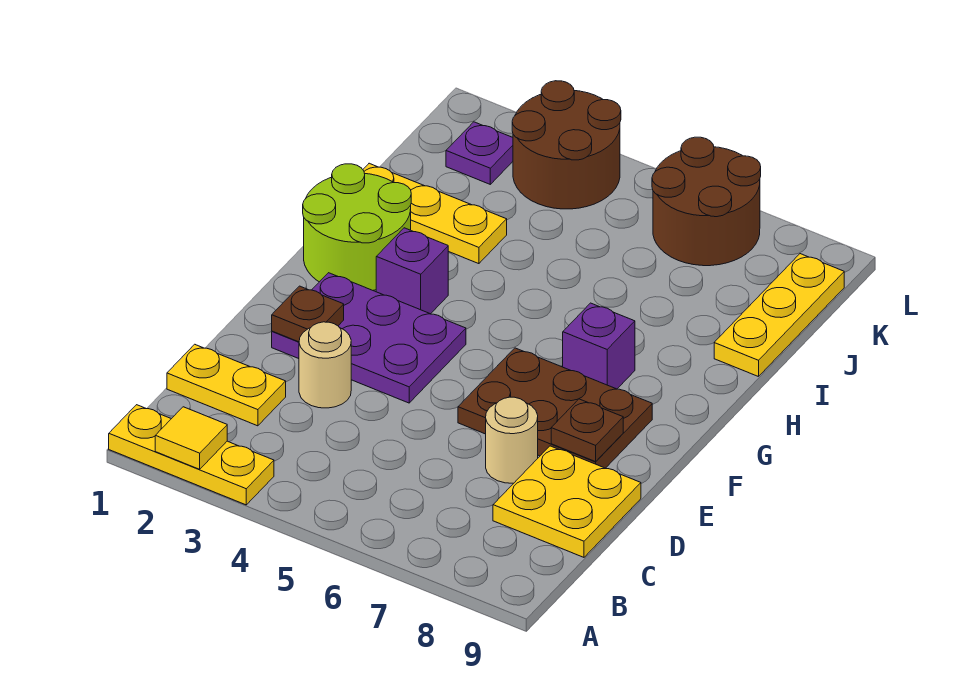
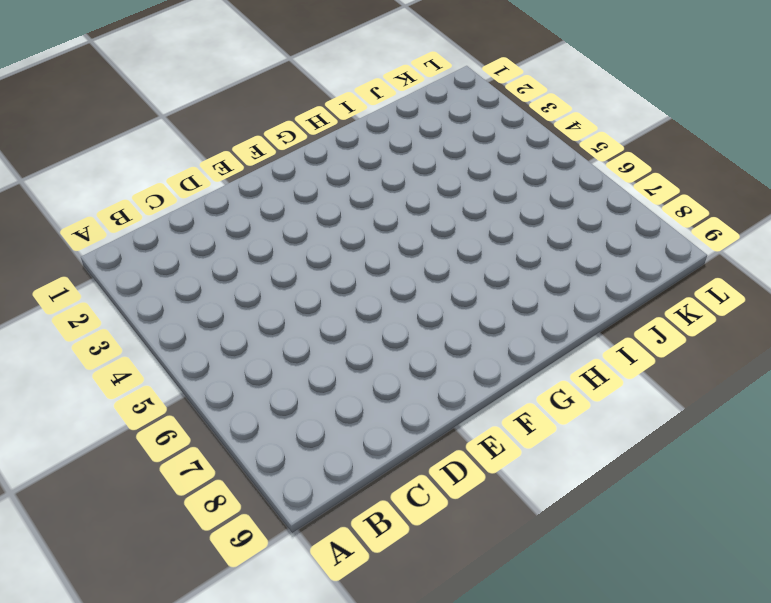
none -> yellow 1x3 plate [109,405,274,505]
none -> yellow 1x2 plate [167,344,286,426]
none -> yellow 2x2 plate [493,446,641,557]

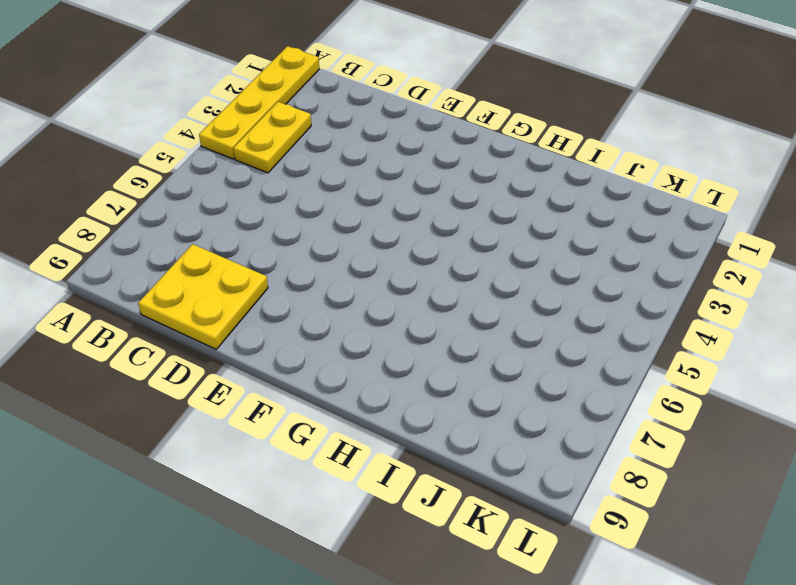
yellow 1x4 plate [199,46,319,159] -> yellow 1x3 plate [109,405,274,505]
yellow 1x2 plate [233,102,311,173] -> yellow 1x2 plate moved to [167,344,286,426]
none -> tan 1x1 round brick [299,322,351,408]
none -> tan 1x1 round brick [486,397,538,483]
none -> purple 2x3 plate [272,273,466,403]

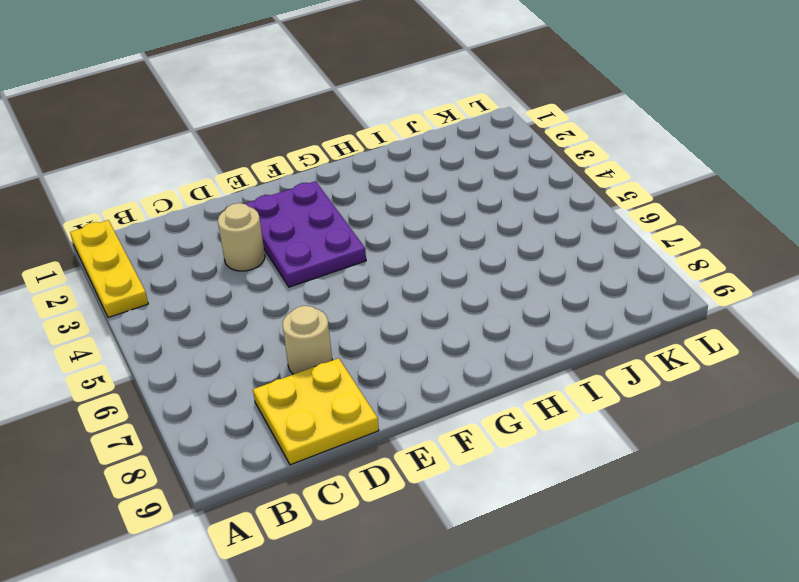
none -> yellow 1x2 plate [167,344,286,426]
none -> brown 2x3 plate [458,348,652,468]
none -> lime 2x2 round brick [303,164,411,290]

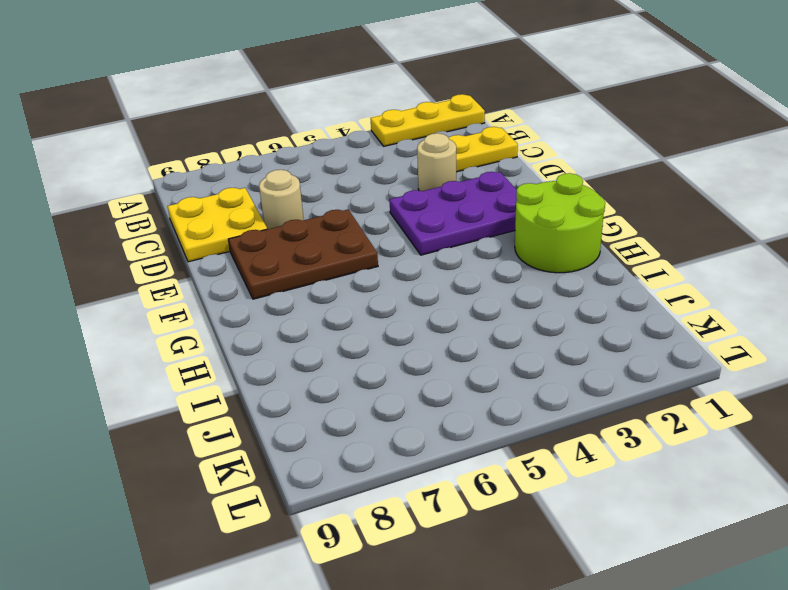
none -> purple 1x1 brick [376,228,448,314]
none -> purple 1x1 brick [563,303,635,389]
none -> yellow 1x3 plate [363,163,507,264]

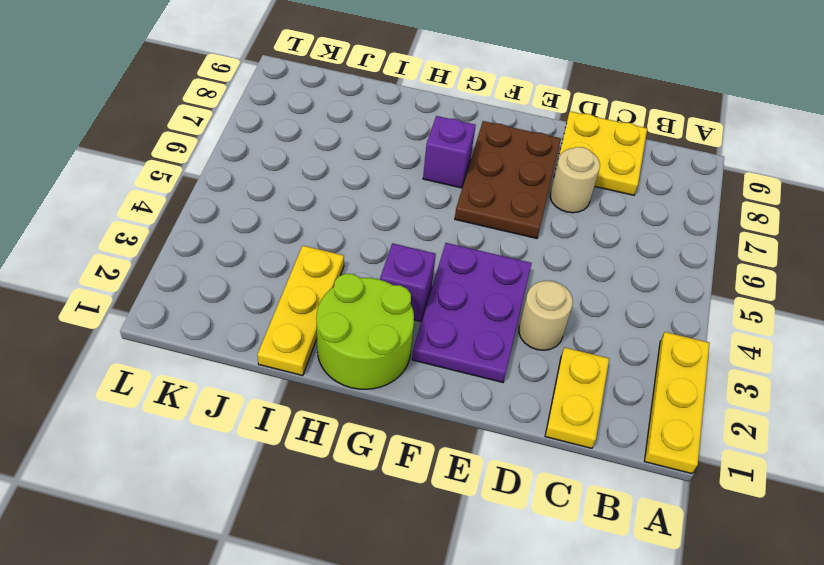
none -> yellow 1x3 plate [714,254,844,377]
none -> purple 1x1 plate [446,122,513,184]
none -> brown 2x2 round brick [512,81,621,209]

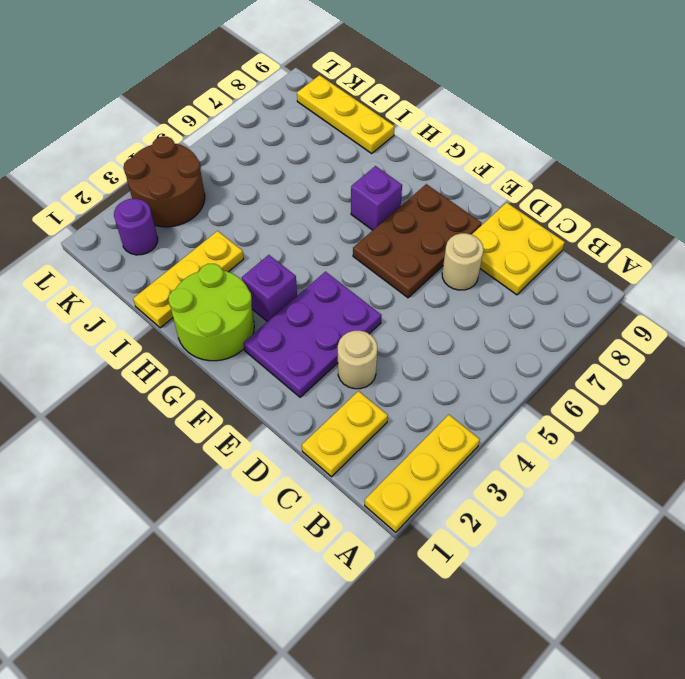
purple 1x1 round brick [114,199,158,255] -> purple 1x1 plate [446,122,513,184]
none -> brown 2x2 round brick [652,137,761,266]
none -> yellow 1x1 tile [155,407,227,469]
none -> brown 1x1 plate [272,286,344,342]

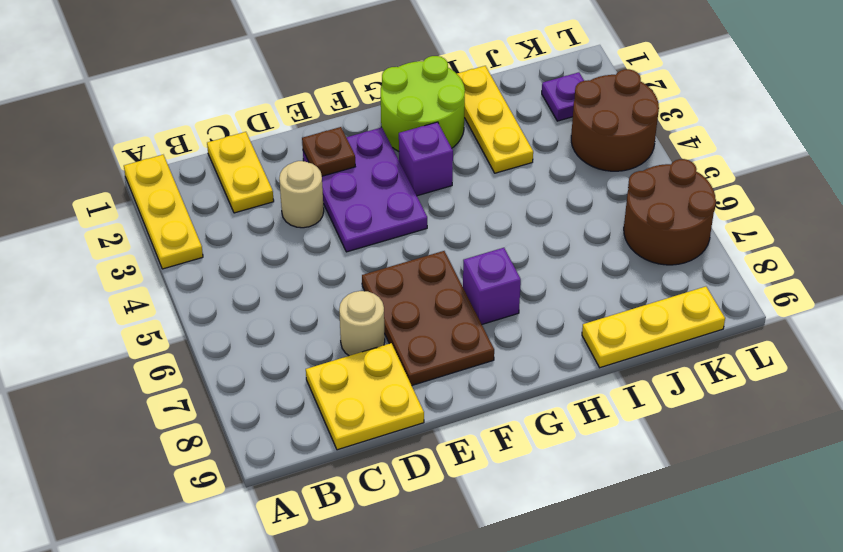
none -> yellow 1x1 tile [155,407,227,469]
none -> brown 1x1 plate [551,399,623,462]

